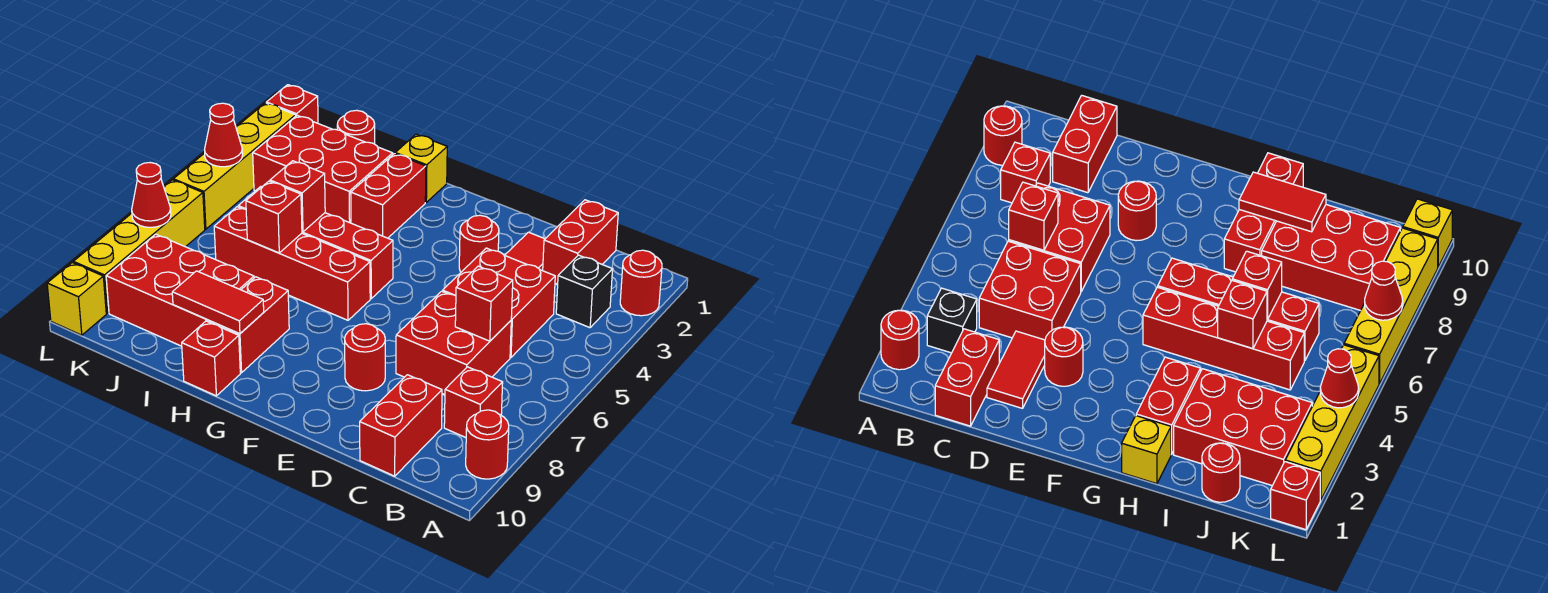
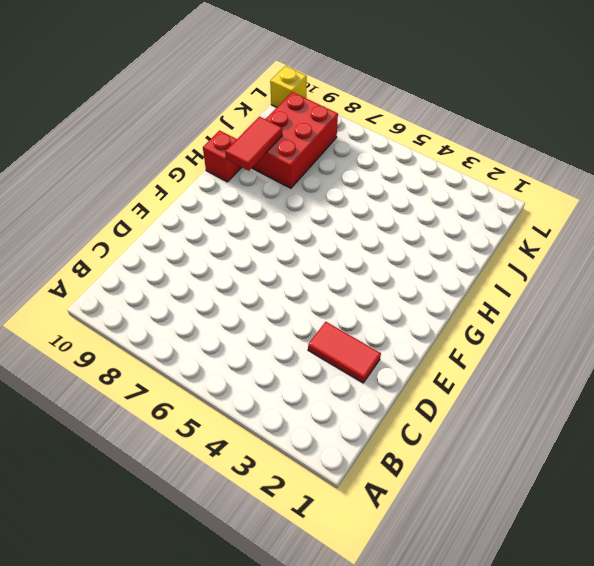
none -> red 1x1 round brick [620,250,662,316]
none -> red 1x1 round brick [466,410,509,479]
none -> black 1x1 brick [556,255,613,328]
none -> red 1x1 brick [444,367,503,438]

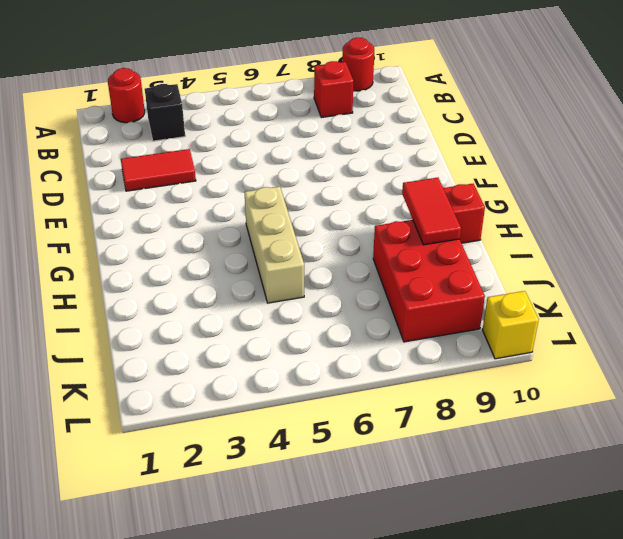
tan 1x3 brick [245,186,304,303] -> red 1x4 brick [238,187,393,299]
none -> red 1x2 brick [543,200,618,284]
none -> red 2x2 brick [443,248,555,357]
none -> red 2x2 brick [396,291,511,395]
none -> red 1x2 brick [360,375,442,476]

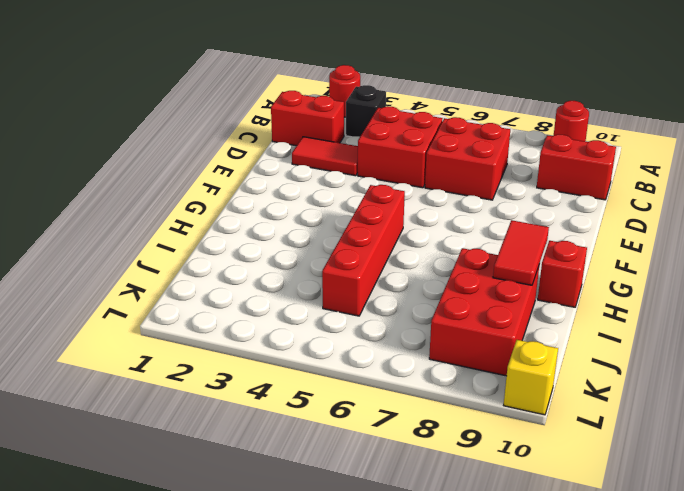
none -> red 1x1 brick [444,367,503,438]
none -> red 1x1 round brick [459,215,499,272]
none -> red 1x1 round brick [345,324,385,391]
none -> red 1x4 brick [214,207,370,320]

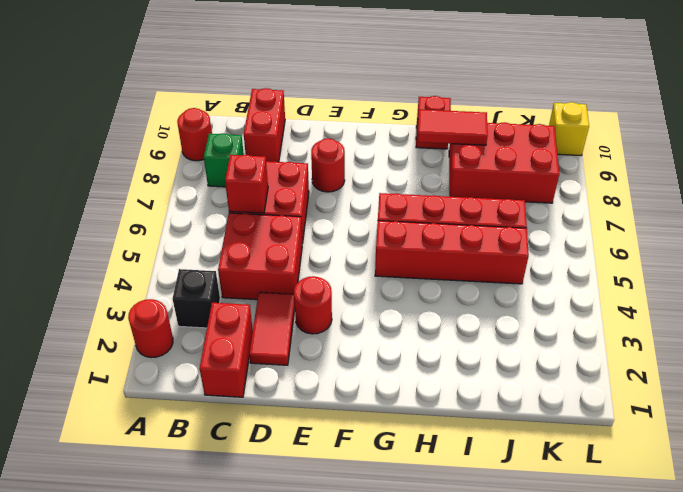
green 1x1 brick [204,133,244,187] -> red 1x1 brick [444,367,503,438]
none -> yellow 1x1 brick [395,134,447,202]
none -> red 1x2 brick [351,154,426,238]
none -> red 1x2 brick [207,277,289,373]
none -> red 2x3 brick [253,115,393,223]

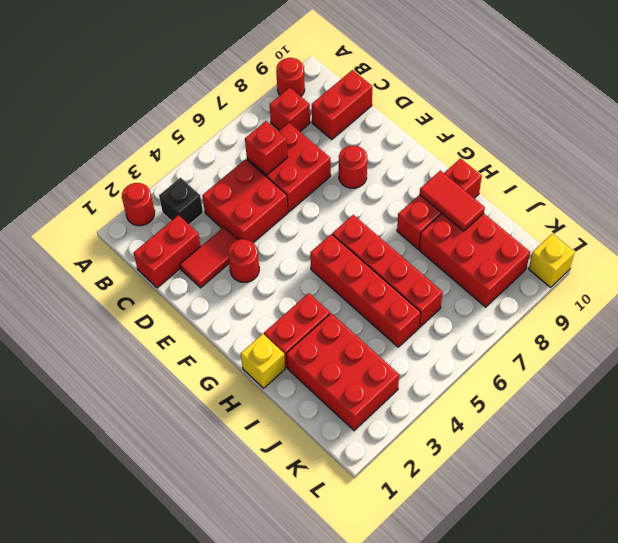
none -> red 1x1 round brick [337,110,375,144]
none -> red 1x1 brick [266,85,318,123]
none -> yellow 1x4 brick [173,103,296,229]
none -> yellow 1x4 brick [73,180,205,313]

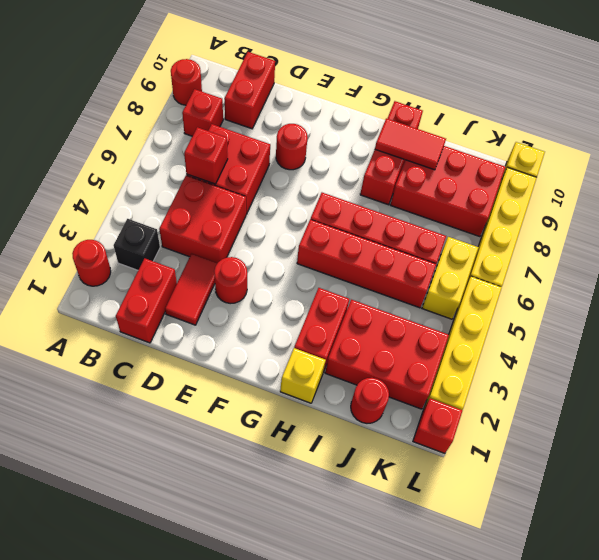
yellow 1x2 brick [422,237,478,319] -> none
none -> red 1x1 brick [270,161,325,232]
none -> red 1x1 brick [246,181,302,253]
none -> red 1x1 cone [205,103,243,167]
none -> red 1x1 cone [132,163,171,227]

